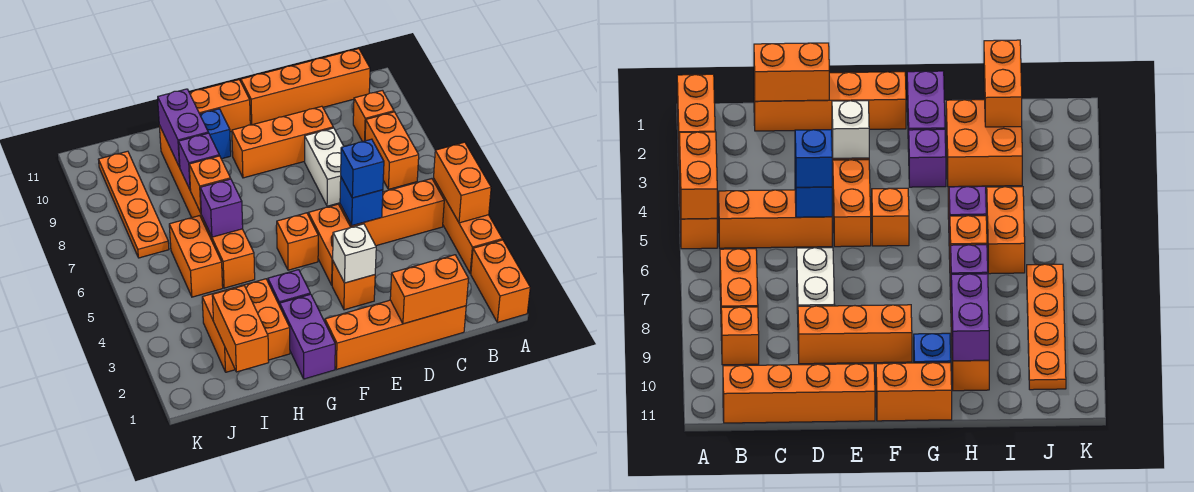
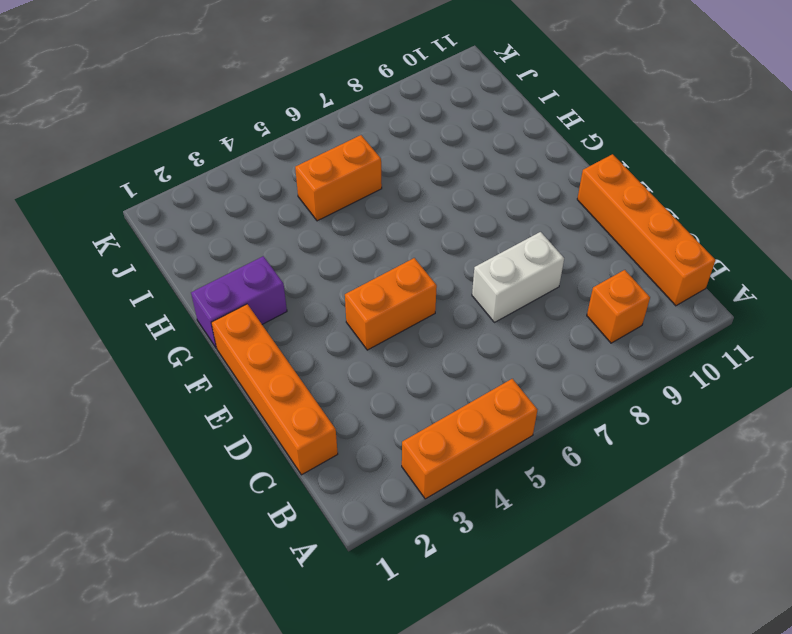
none -> orange 1x2 brick [471,240,530,322]
none -> orange 1x3 brick [340,179,444,246]
none -> orange 1x2 brick [365,112,419,189]
none -> orange 1x3 brick [232,106,333,178]

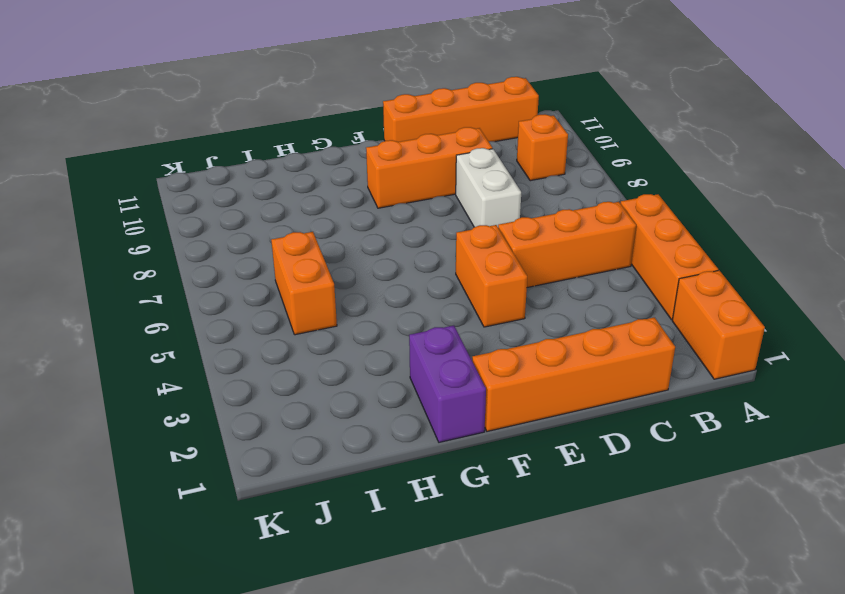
none -> orange 1x2 brick [365,112,419,189]
none -> orange 1x1 brick [332,262,375,310]
none -> orange 1x1 brick [277,213,318,270]
none -> orange 1x2 brick [189,80,250,132]

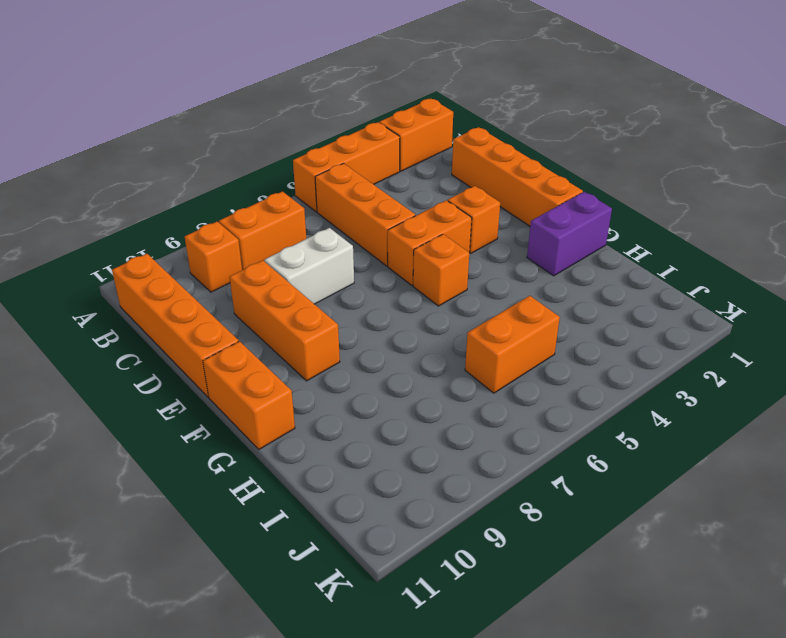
none -> purple 1x1 brick [268,270,310,306]
none -> blue 1x1 brick [200,109,231,159]
none -> orange 2x2 brick [202,279,290,372]
none -> orange 1x6 brick [159,125,255,288]

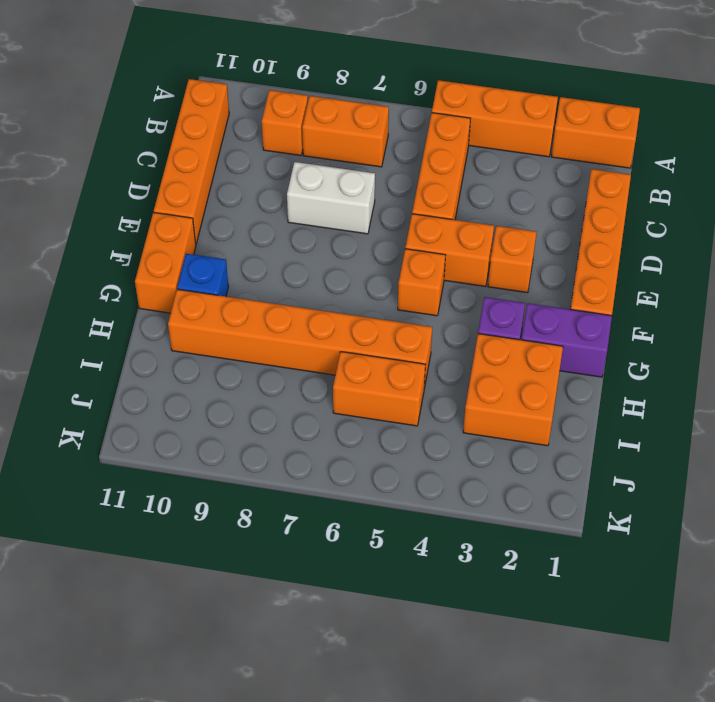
none -> orange 1x3 brick [232,106,333,178]
none -> orange 1x4 plate [98,151,169,258]
none -> orange 1x2 brick [434,142,491,223]
none -> orange 1x2 brick [390,255,469,324]

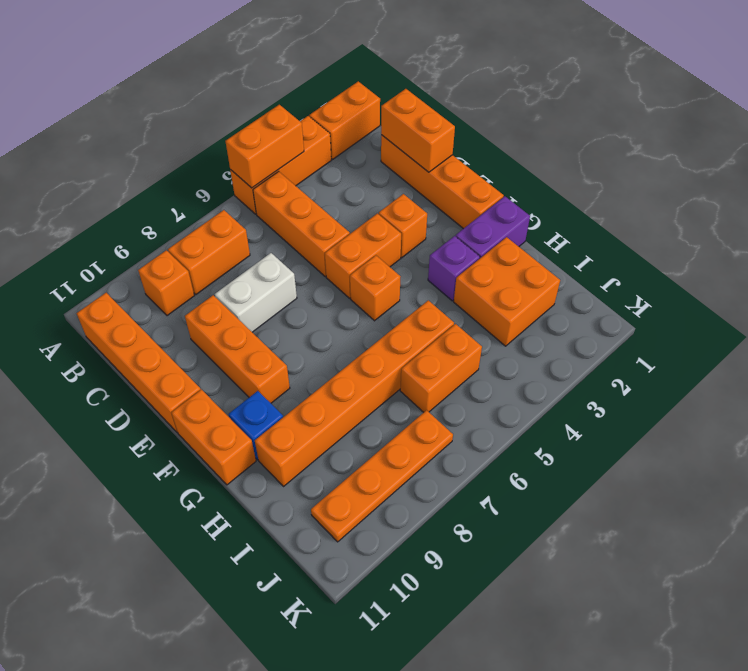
none -> blue 1x1 brick [340,178,383,226]
none -> white 1x1 brick [333,224,376,283]
none -> purple 1x1 brick [200,179,243,237]
none -> orange 1x1 brick [189,156,231,213]

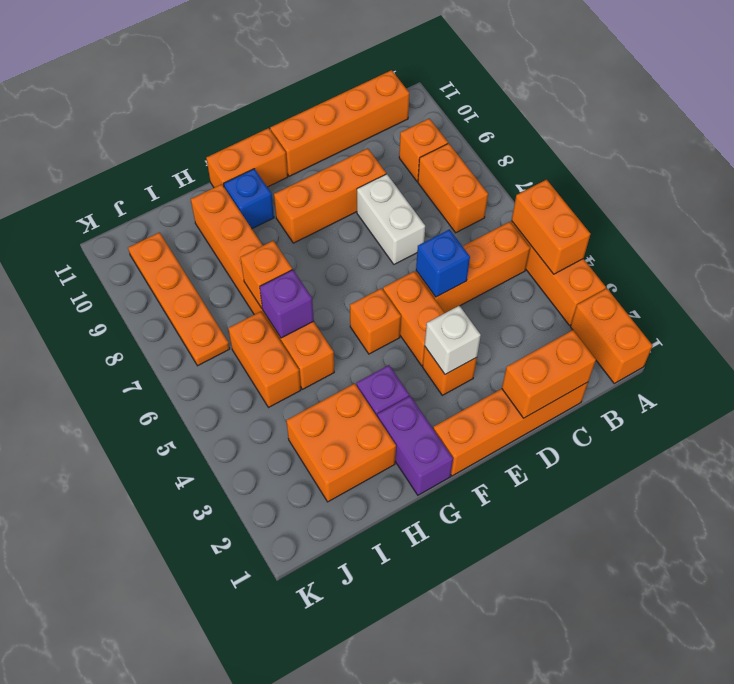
none -> purple 1x1 brick [179,133,219,190]
none -> purple 1x2 brick [158,89,208,167]
none -> orange 1x2 brick [212,286,269,372]
none -> blue 1x1 brick [341,139,384,198]

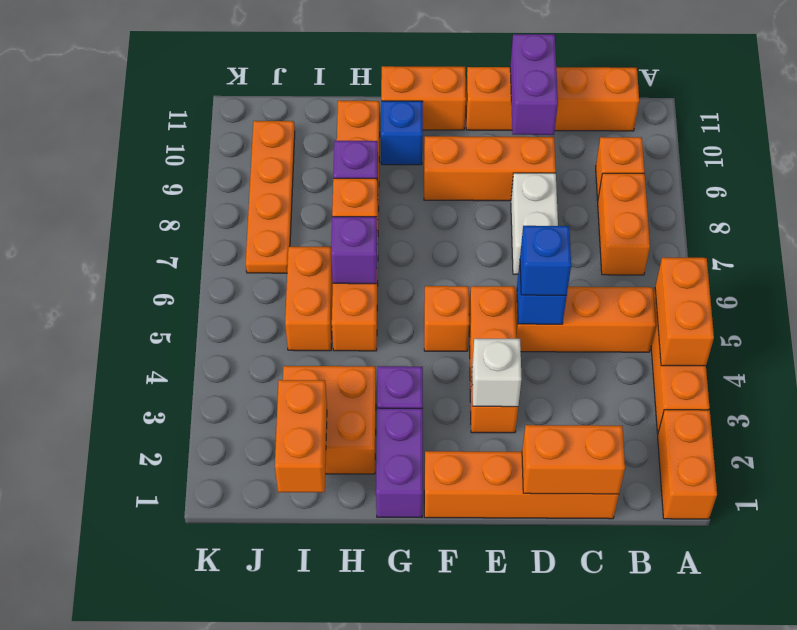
purple 1x2 brick [510,34,558,135] -> purple 1x2 brick moved to [158,89,208,167]

